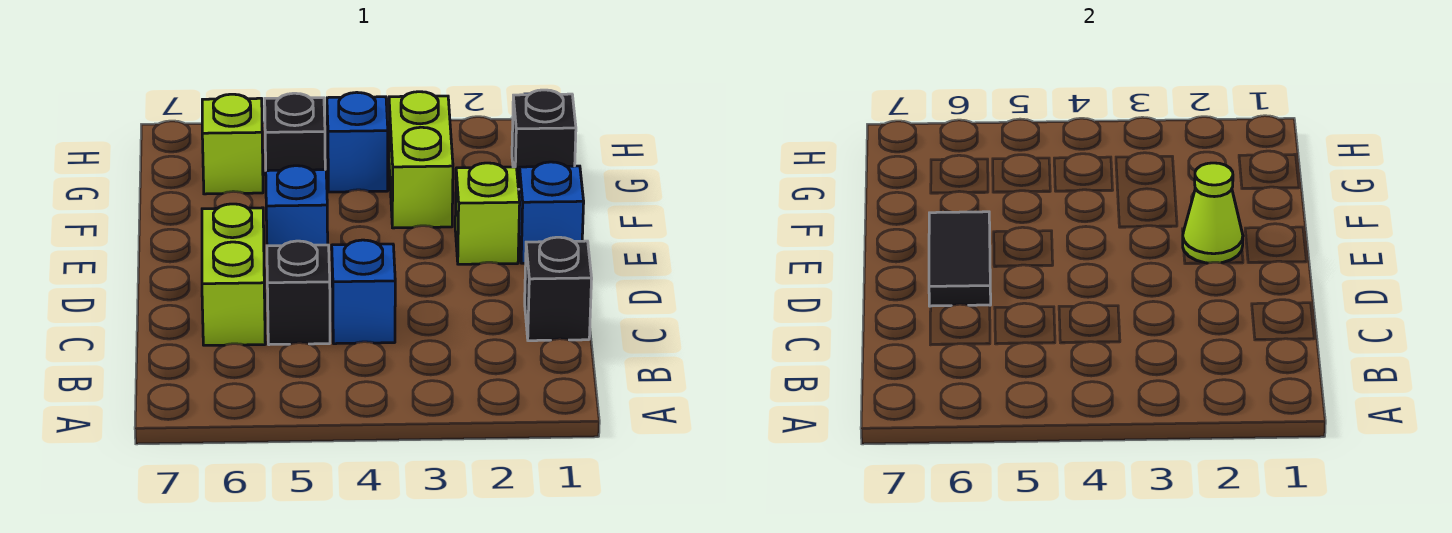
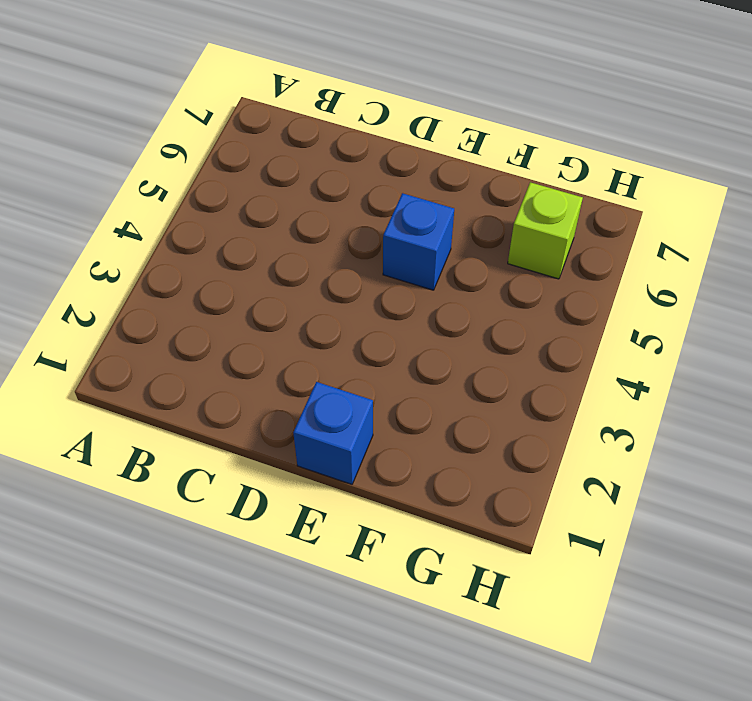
none -> black 1x1 brick [525,237,592,341]
none -> blue 1x1 brick [332,240,395,344]
none -> black 1x1 brick [267,241,330,345]

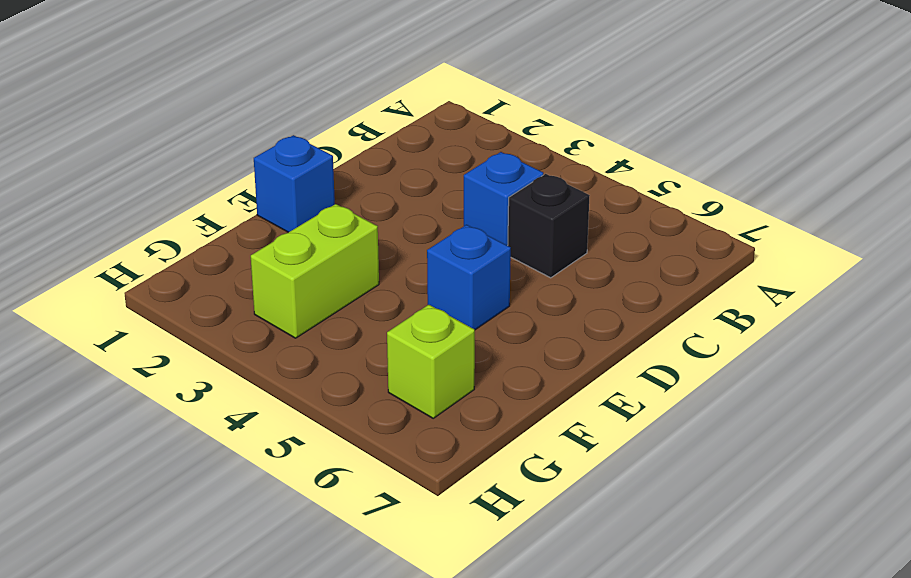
none -> black 1x1 brick [525,237,592,341]
none -> lime 1x2 brick [202,204,265,345]
none -> lime 1x1 brick [455,163,520,264]

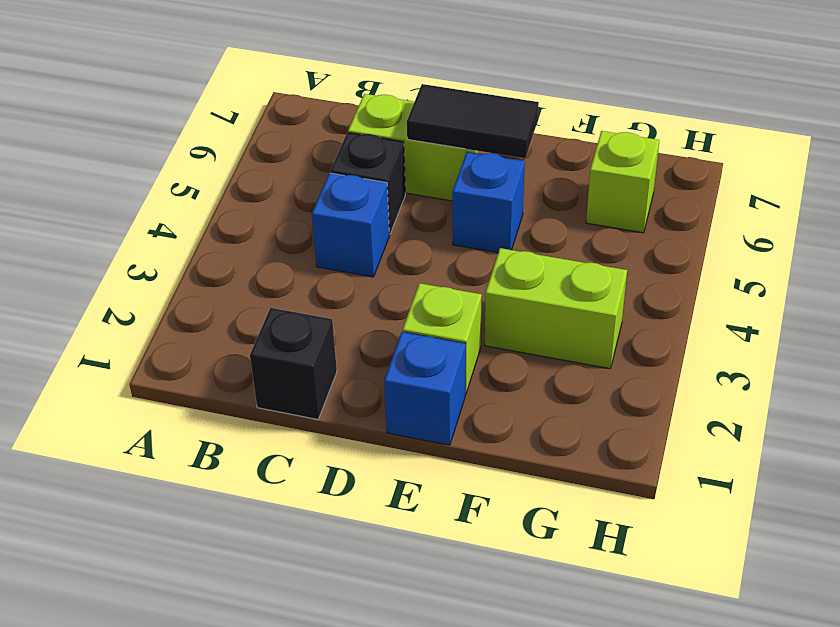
none -> black 1x1 brick [512,90,576,189]
none -> blue 1x1 brick [327,92,388,192]
none -> black 1x1 brick [265,93,325,171]

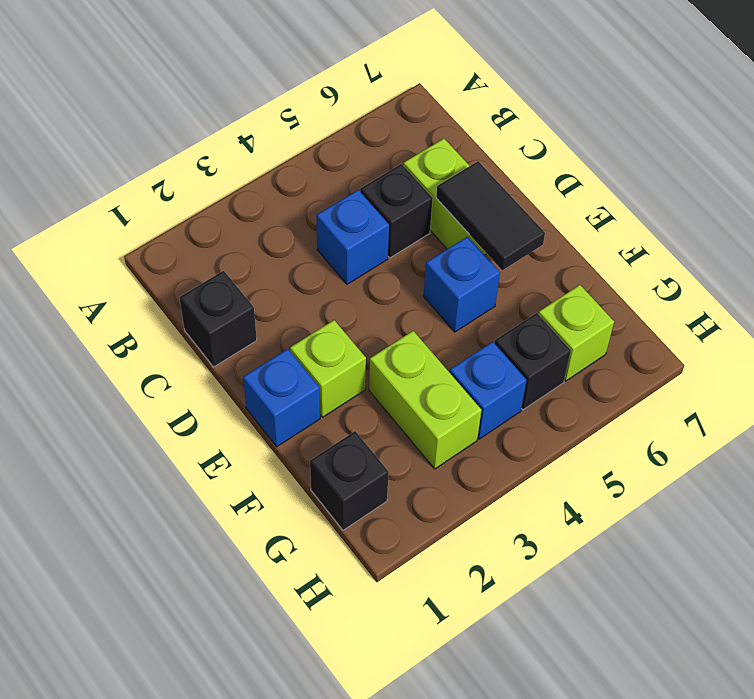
none -> lime 1x1 cone [1183,163,1243,263]

